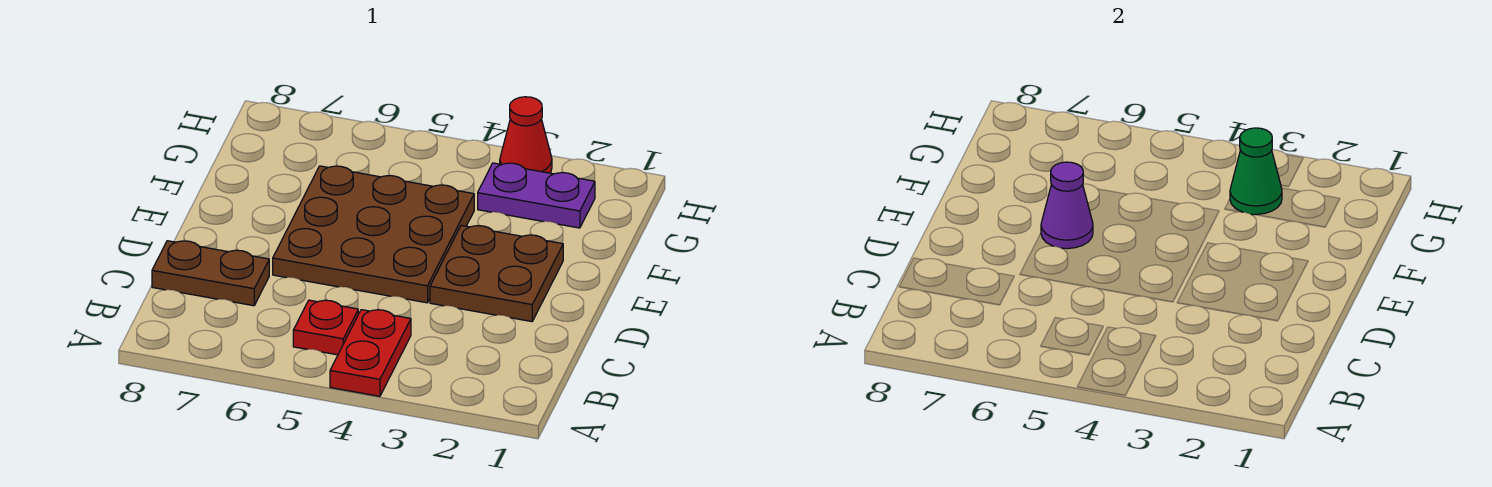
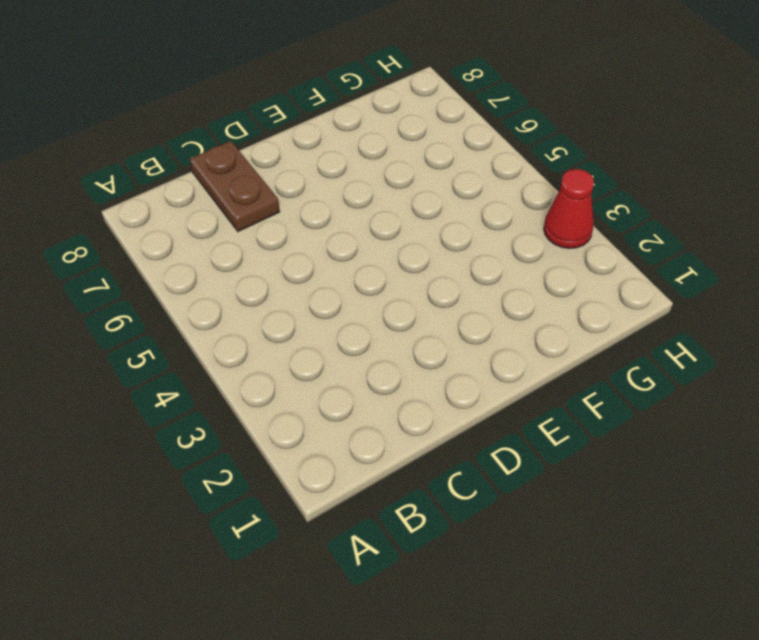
none -> red 1x2 plate [330,310,411,396]
none -> red 1x1 plate [293,300,358,355]

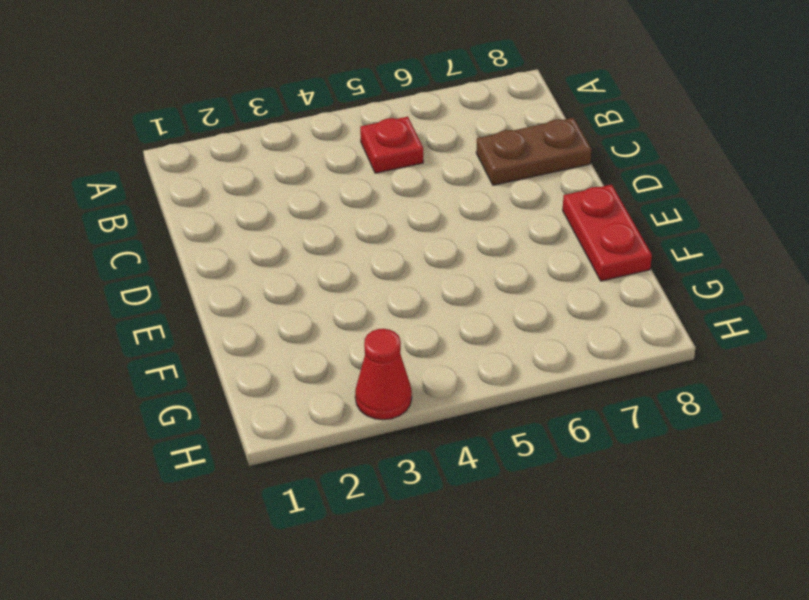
red 1x2 plate [563,185,652,281] -> red 1x2 plate moved to [330,310,411,396]
none -> brown 2x2 plate [430,225,563,322]
none -> brown 3x3 plate [273,166,474,303]

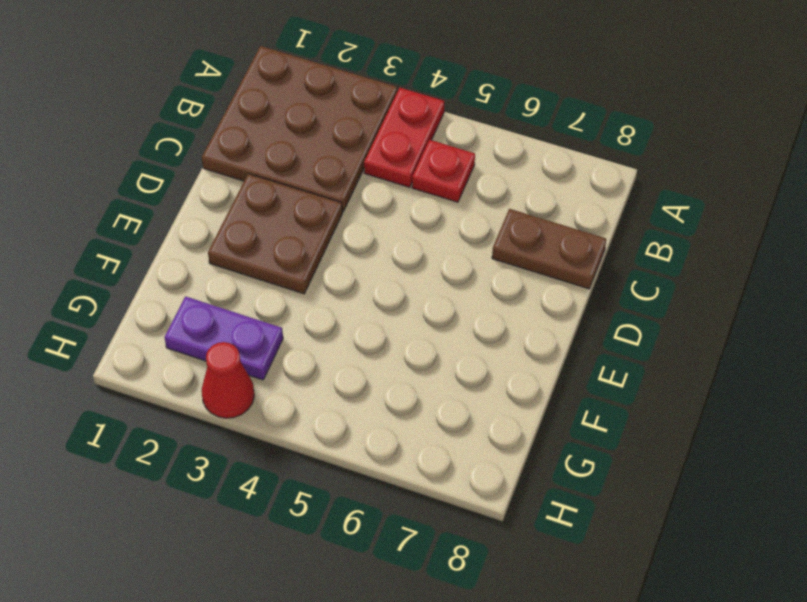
brown 3x3 plate [202,46,397,212] -> brown 3x3 plate moved to [273,166,474,303]
none -> purple 1x1 cone [1041,162,1093,249]
none -> green 1x1 cone [1230,128,1282,215]

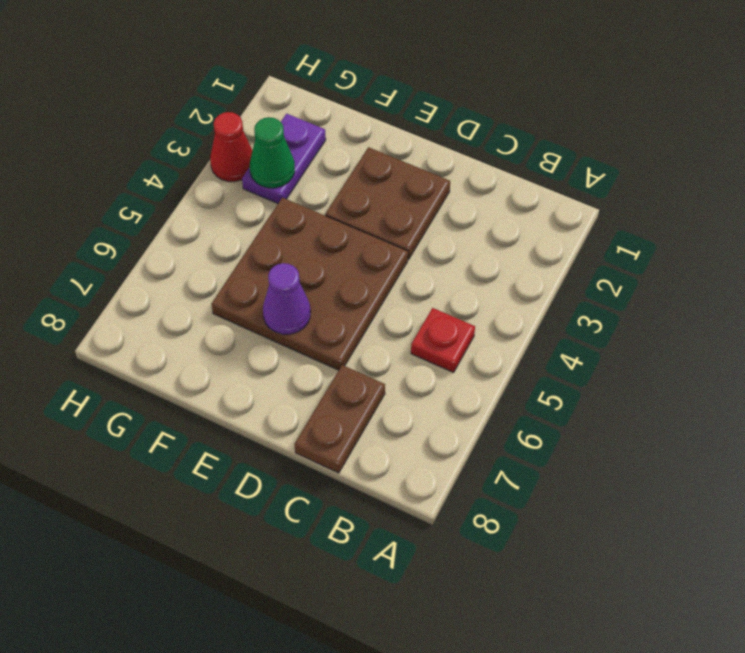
none -> red 1x2 plate [330,310,411,396]

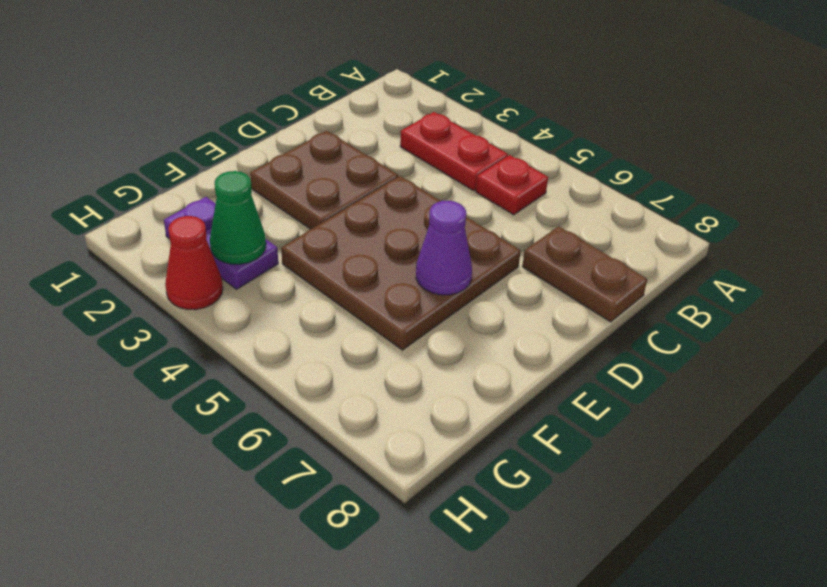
red 1x2 plate [400,112,508,191] -> red 1x2 plate turned to [330,310,411,396]

